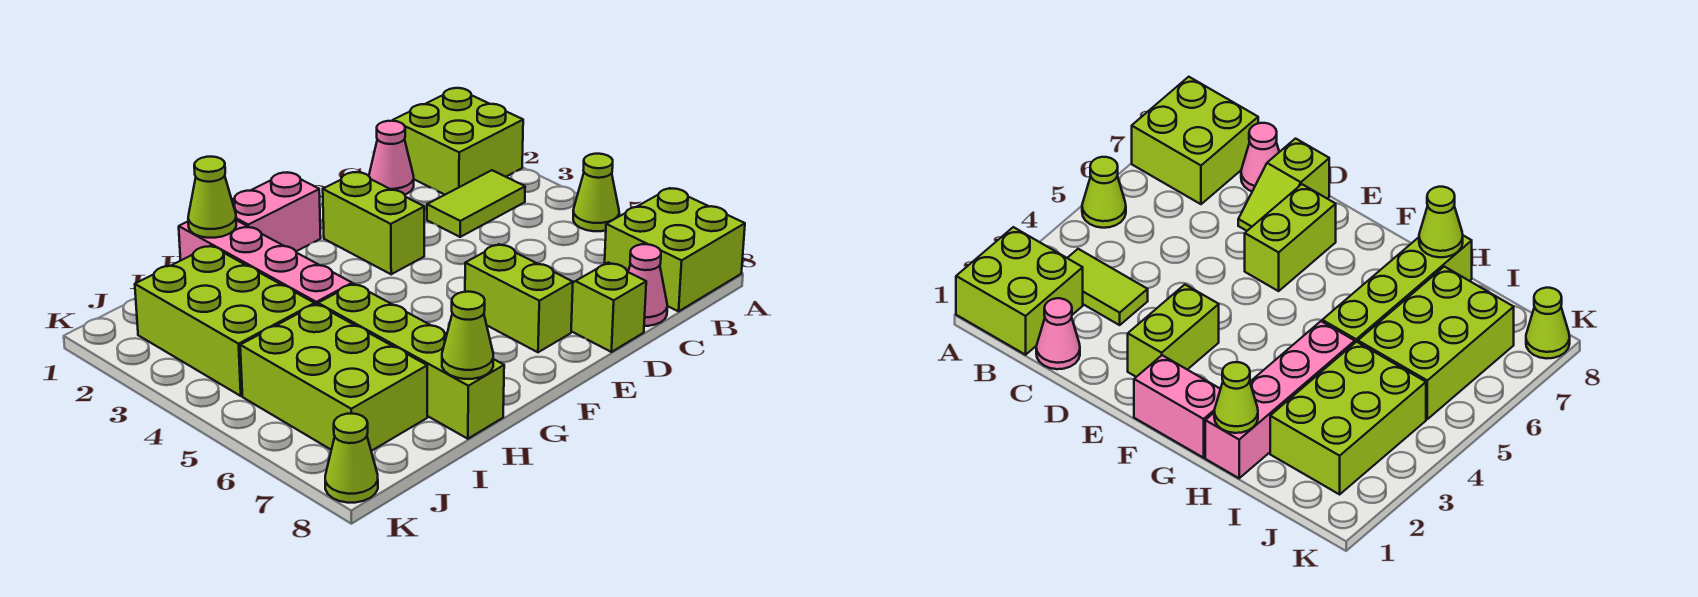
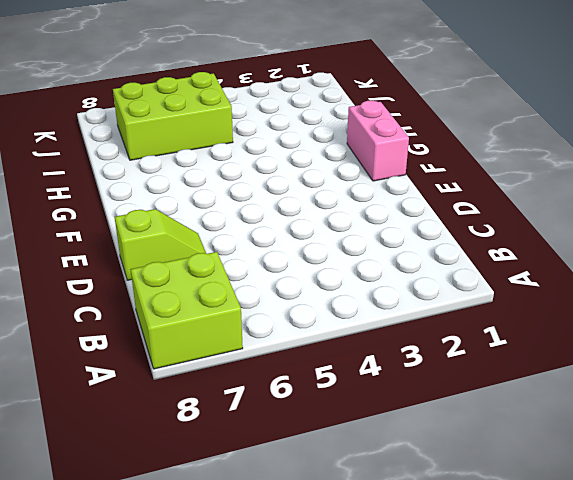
none -> lime 2x2 brick [393,88,523,195]
none -> lime 1x1 cone [573,154,619,231]
none -> lime 1x2 tile [427,170,525,237]

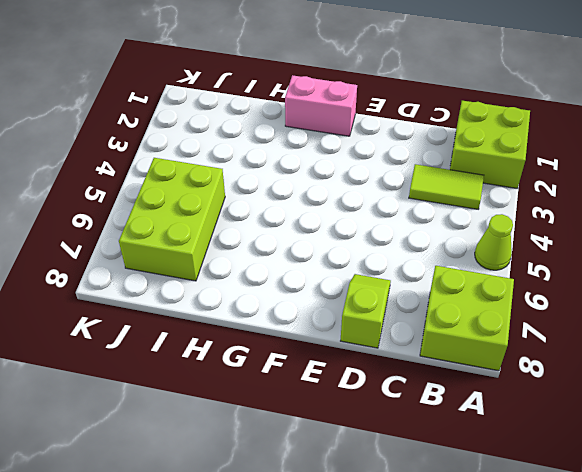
none -> pink 1x1 cone [369,121,414,194]
none -> pink 1x1 cone [628,244,667,326]
none -> lime 1x2 brick [323,172,424,274]

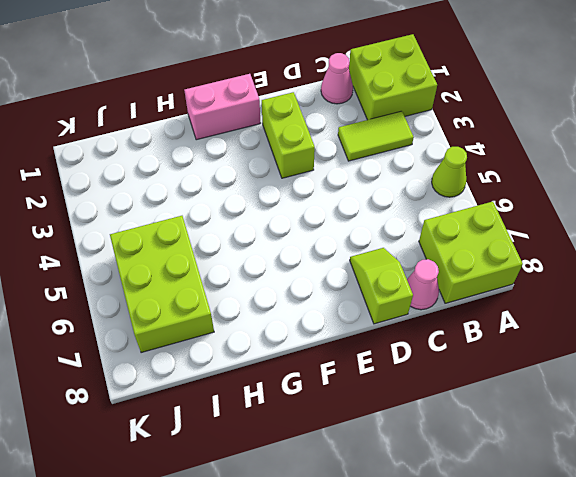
none -> lime 1x2 brick [465,244,573,352]
none -> pink 1x4 brick [179,220,352,305]
none -> lime 1x4 brick [318,284,504,439]

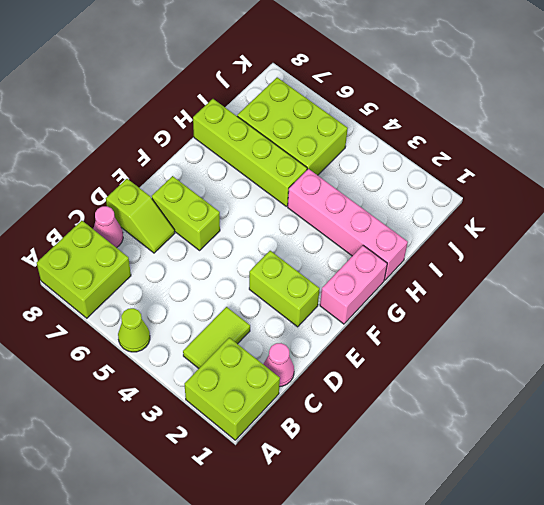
none -> lime 2x3 brick [135,246,315,396]
none -> lime 1x1 cone [325,413,378,503]
none -> lime 1x1 cone [188,157,236,238]

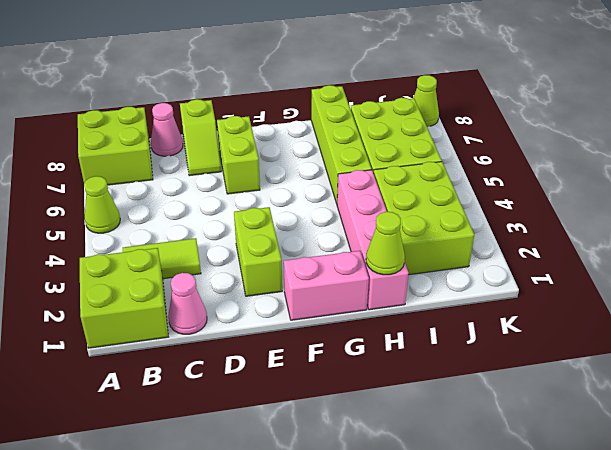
none -> lime 1x1 cone [442,292,493,379]

